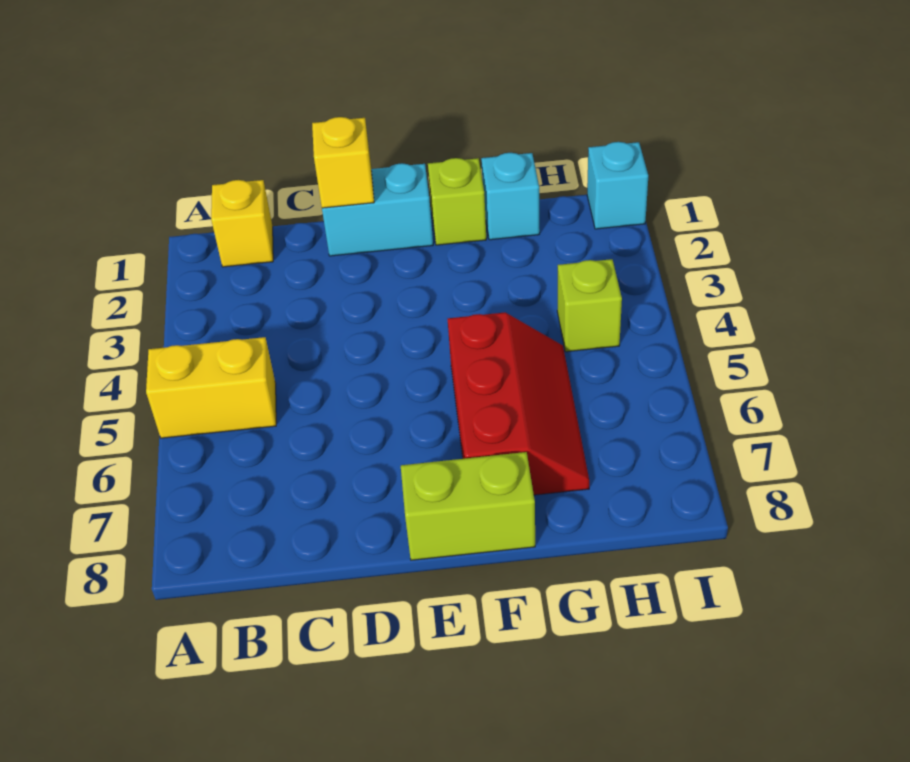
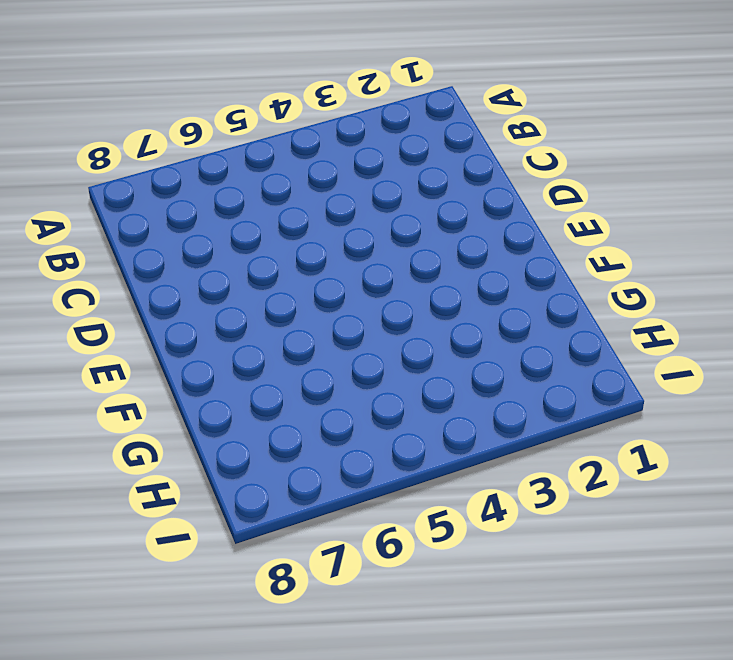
none -> yellow 1x2 brick [146,337,276,438]
none -> yellow 1x1 brick [211,180,273,267]

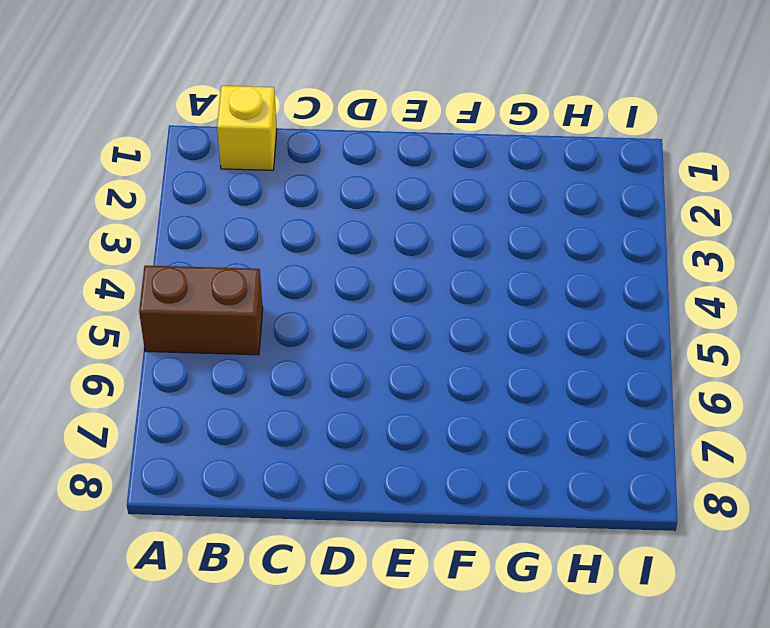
brown 1x2 brick [139,266,263,355] -> yellow 1x2 brick [146,337,276,438]
none -> cyan 1x2 brick [322,163,433,256]
none -> lime 1x2 brick [401,452,535,560]

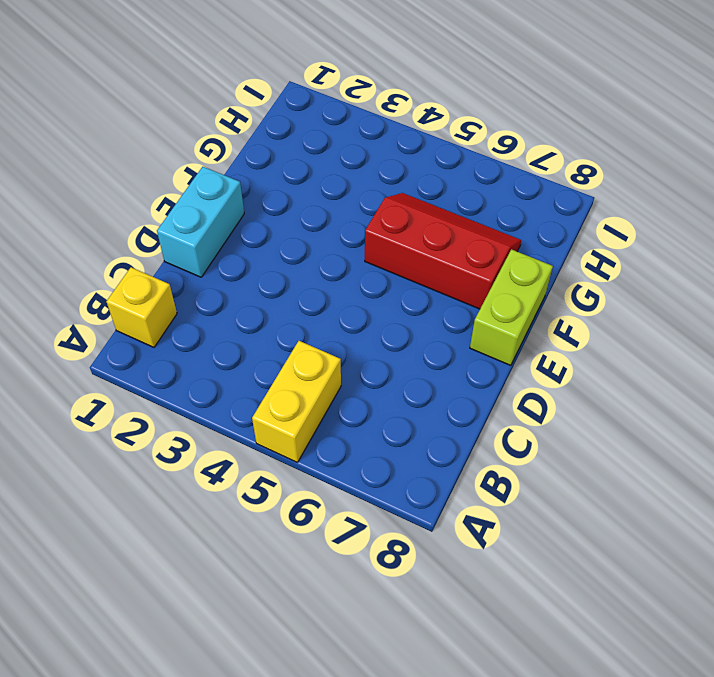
none -> lime 1x1 brick [428,158,486,245]
none -> cyan 1x1 brick [481,153,540,240]

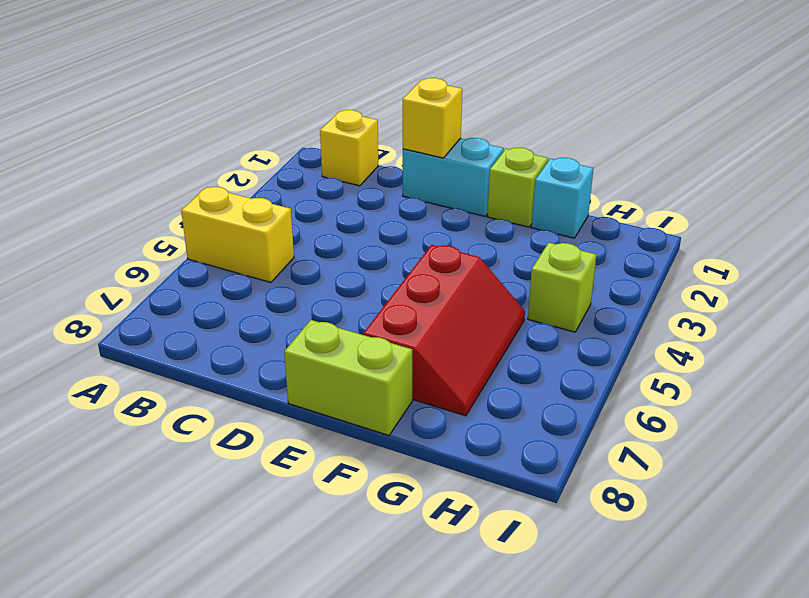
none -> cyan 1x1 brick [587,142,648,229]

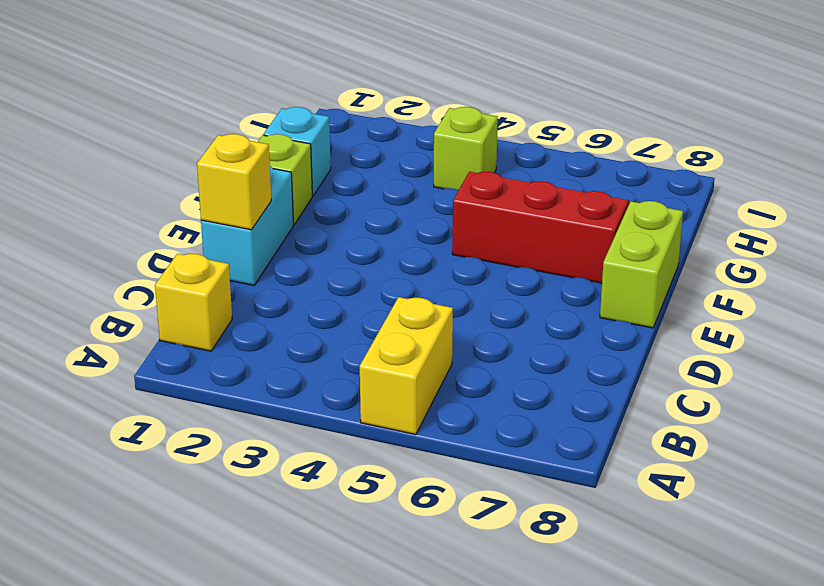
none -> cyan 1x1 brick [587,142,648,229]

